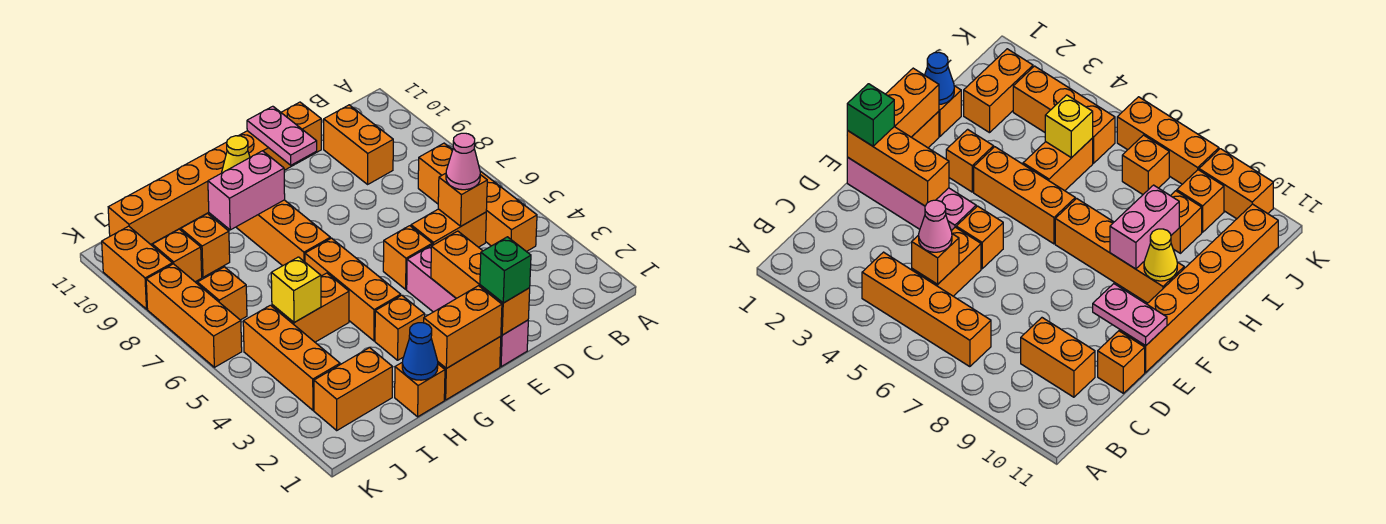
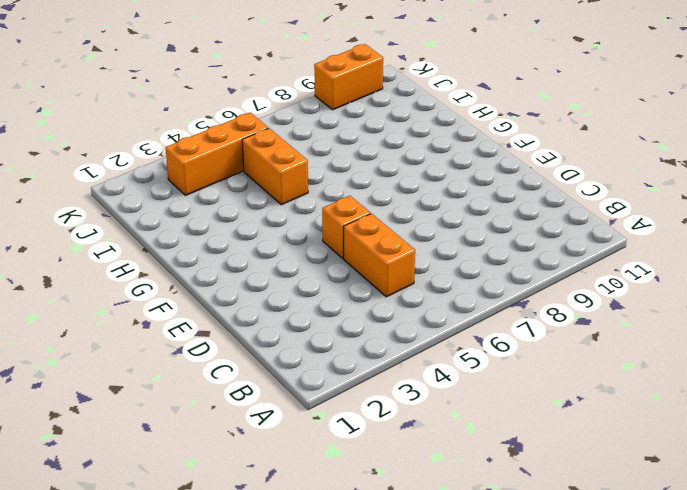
none -> orange 1x4 brick [418,143,537,252]
none -> orange 1x2 brick [324,105,393,184]
none -> orange 1x1 brick [281,102,321,164]
none -> pink 1x4 brick [407,244,528,367]

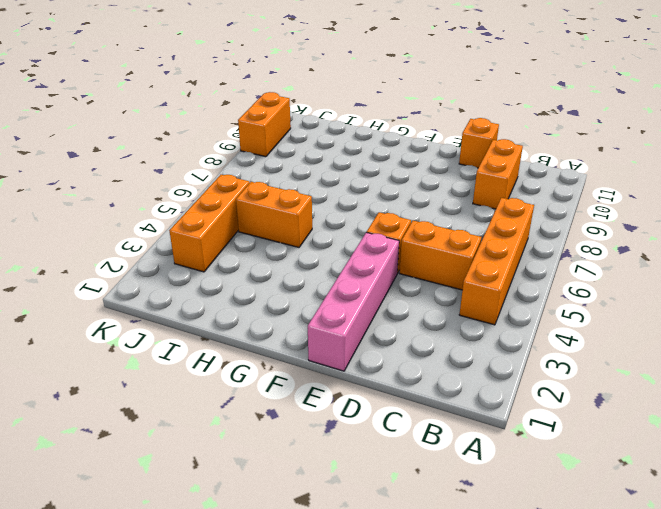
none -> orange 1x6 brick [108,131,295,244]
none -> orange 1x2 brick [438,336,501,400]
none -> orange 1x1 brick [375,295,425,360]
none -> orange 1x3 brick [305,238,401,341]

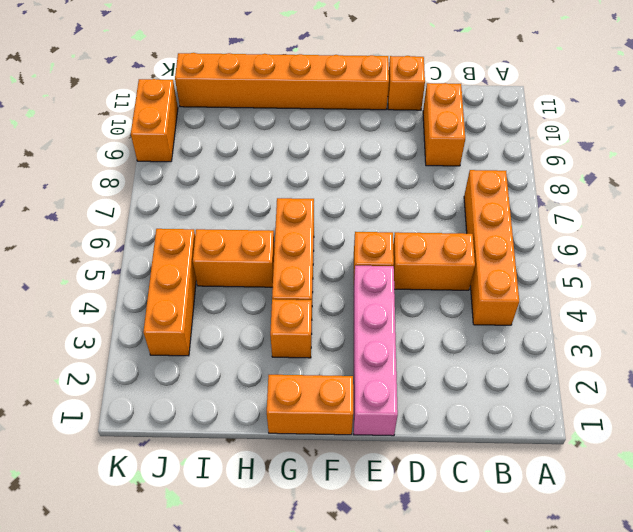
none -> orange 1x4 brick [236,200,330,266]
none -> orange 1x1 brick [395,363,445,417]
none -> orange 1x2 brick [314,348,392,430]
none -> orange 1x1 brick [181,214,230,277]

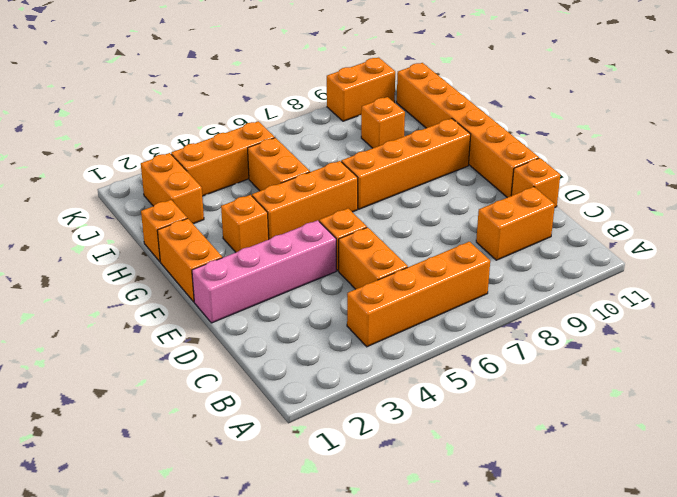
none -> orange 1x1 brick [197,267,247,320]
none -> orange 1x1 brick [152,229,202,282]
none -> orange 1x3 brick [146,264,242,367]
none -> orange 1x1 brick [438,173,487,226]

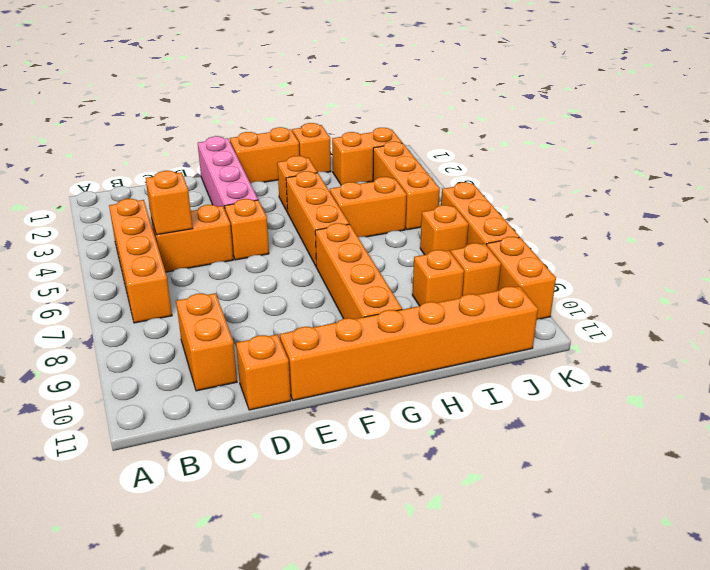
none -> orange 1x3 brick [431,231,530,335]
none -> pink 1x2 plate [247,106,317,165]
none -> orange 1x2 brick [424,286,502,368]
none -> pink 1x2 brick [208,151,285,230]

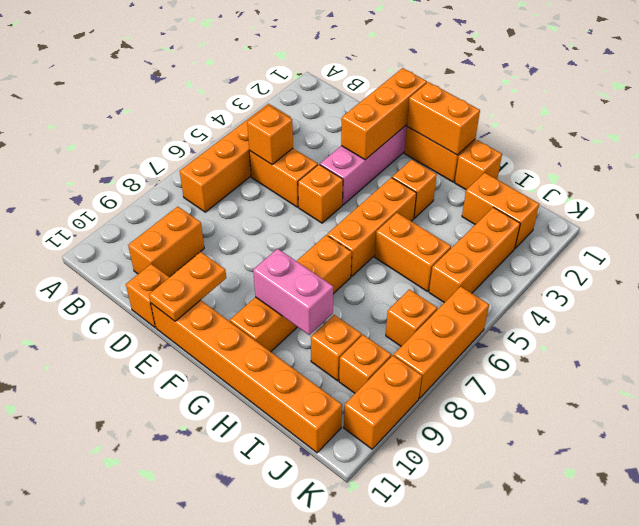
orange 1x2 plate [149,252,226,321] -> pink 1x2 plate [247,106,317,165]
none -> yellow 1x1 cone [222,136,250,173]
none -> blue 1x1 cone [402,323,438,380]
none -> yellow 1x1 brick [271,257,321,323]
none -> pink 1x1 cone [446,133,480,190]

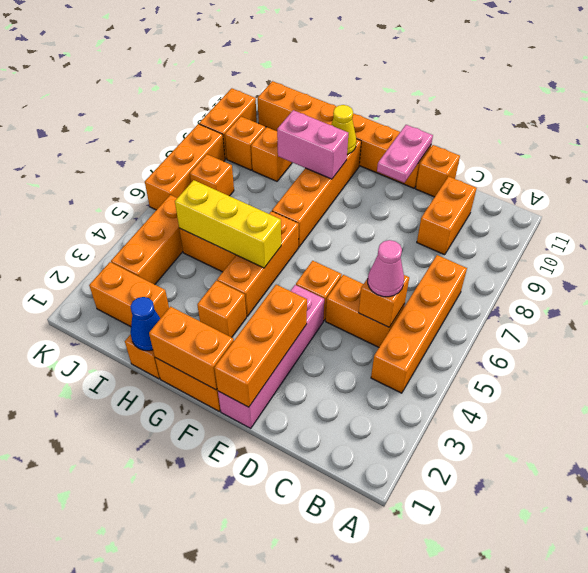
yellow 1x3 brick [175,180,281,268] -> yellow 1x1 brick [271,257,321,323]
none -> green 1x1 brick [480,237,531,303]

